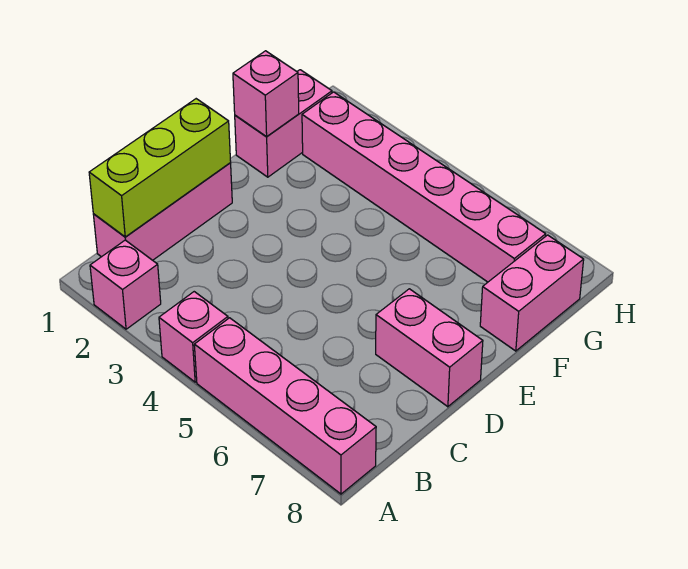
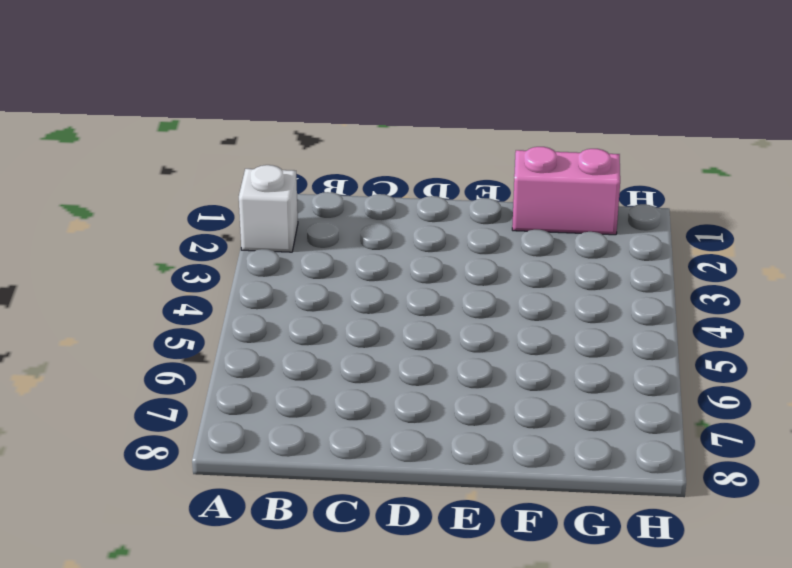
white 1x1 brick [239,165,298,252] -> pink 1x1 brick [90,240,161,329]
none -> pink 1x1 brick [159,292,228,382]
none -> pink 1x4 brick [194,318,376,494]

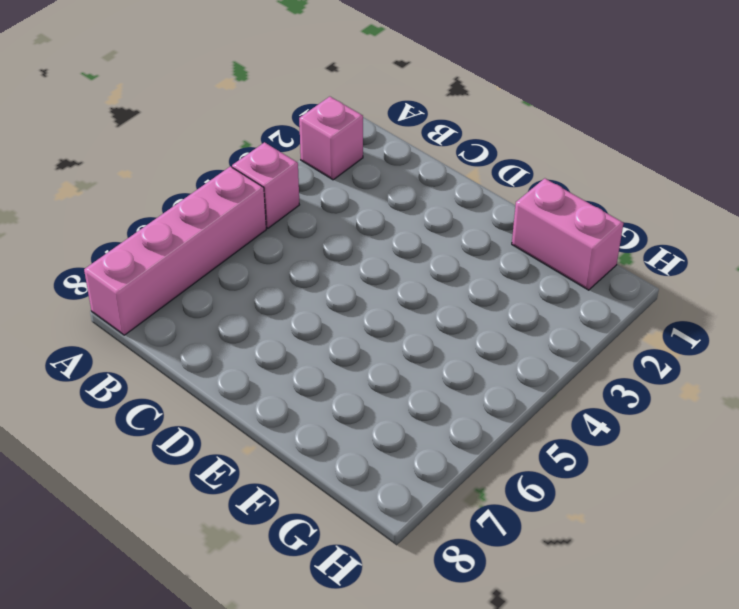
none -> pink 1x3 brick [93,163,232,260]
none -> pink 1x2 brick [376,289,483,407]

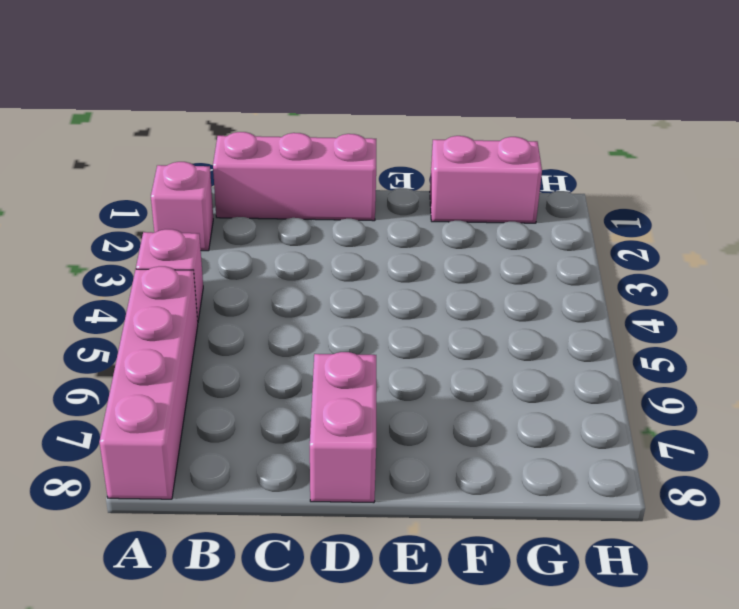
none -> pink 1x2 brick [480,235,584,351]
none -> pink 1x6 brick [302,92,546,282]

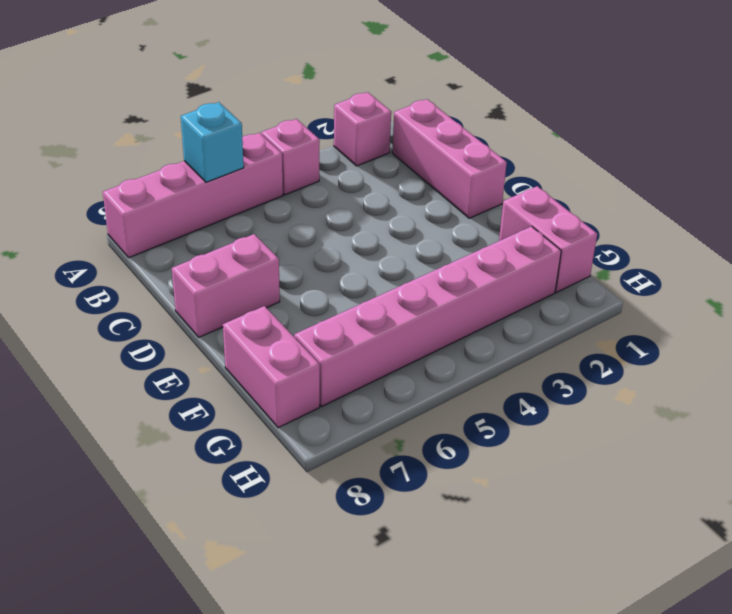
cyan 1x1 brick [181,102,244,182] -> none
none -> lime 1x3 brick [89,99,231,237]
none -> pink 1x1 brick [233,51,299,137]

